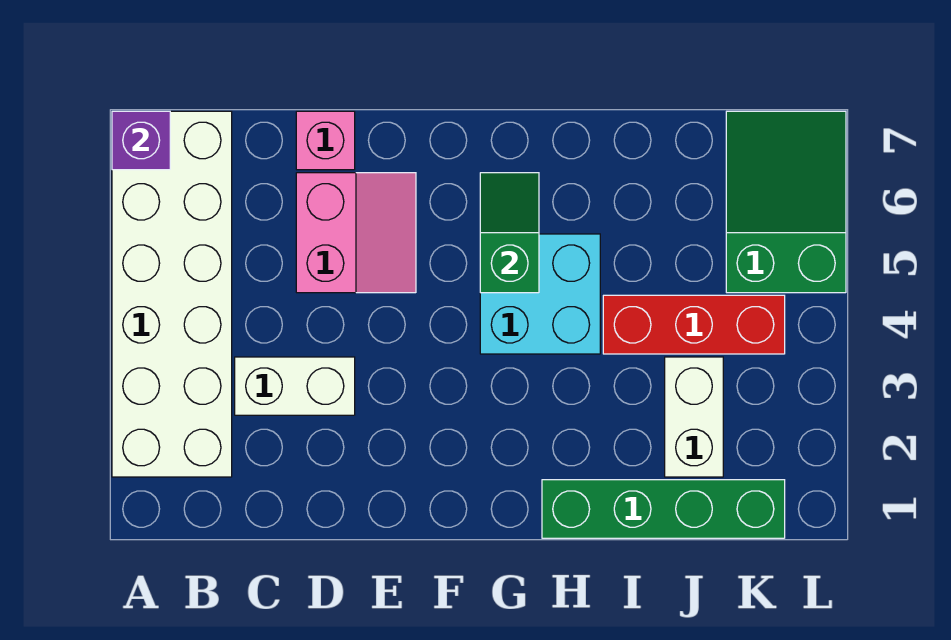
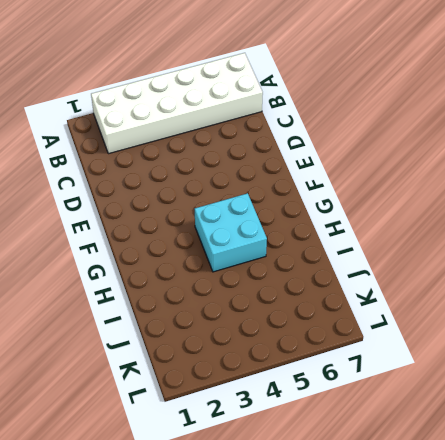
none -> white 1x2 brick [235,357,355,415]
none -> pink 2x2 slope [296,173,416,293]

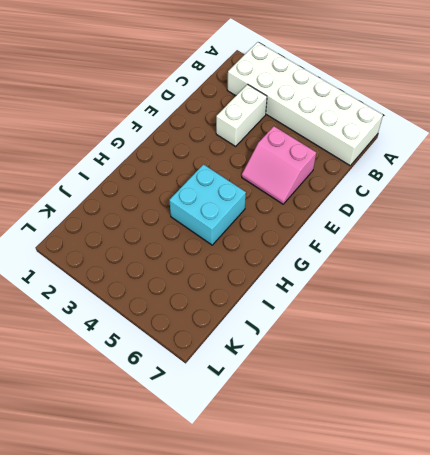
none -> pink 1x1 brick [296,111,355,170]
none -> green 1x4 brick [542,480,785,538]

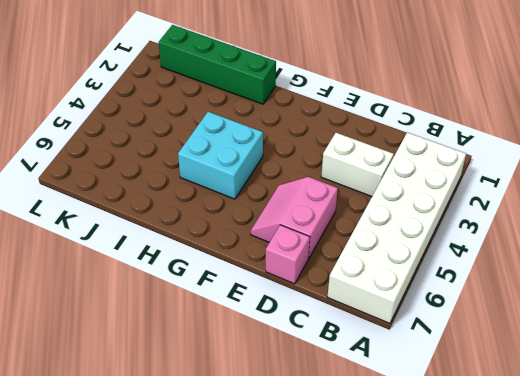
none -> red 1x3 brick [603,295,785,354]
none -> white 1x2 brick [665,357,723,477]

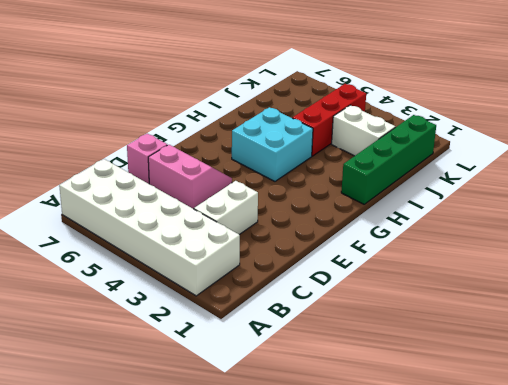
none -> green 2x3 slope [726,111,846,293]
none -> purple 1x1 brick [112,111,170,170]

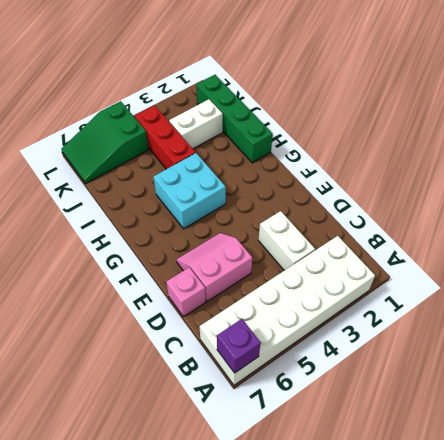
none -> green 1x2 slope [480,173,539,293]

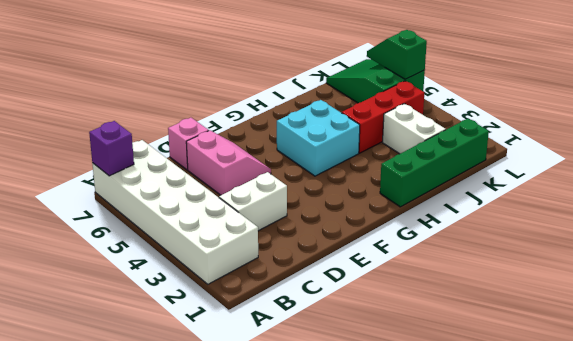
green 1x2 slope [367,30,427,79] -> green 1x2 slope moved to [480,173,539,293]

